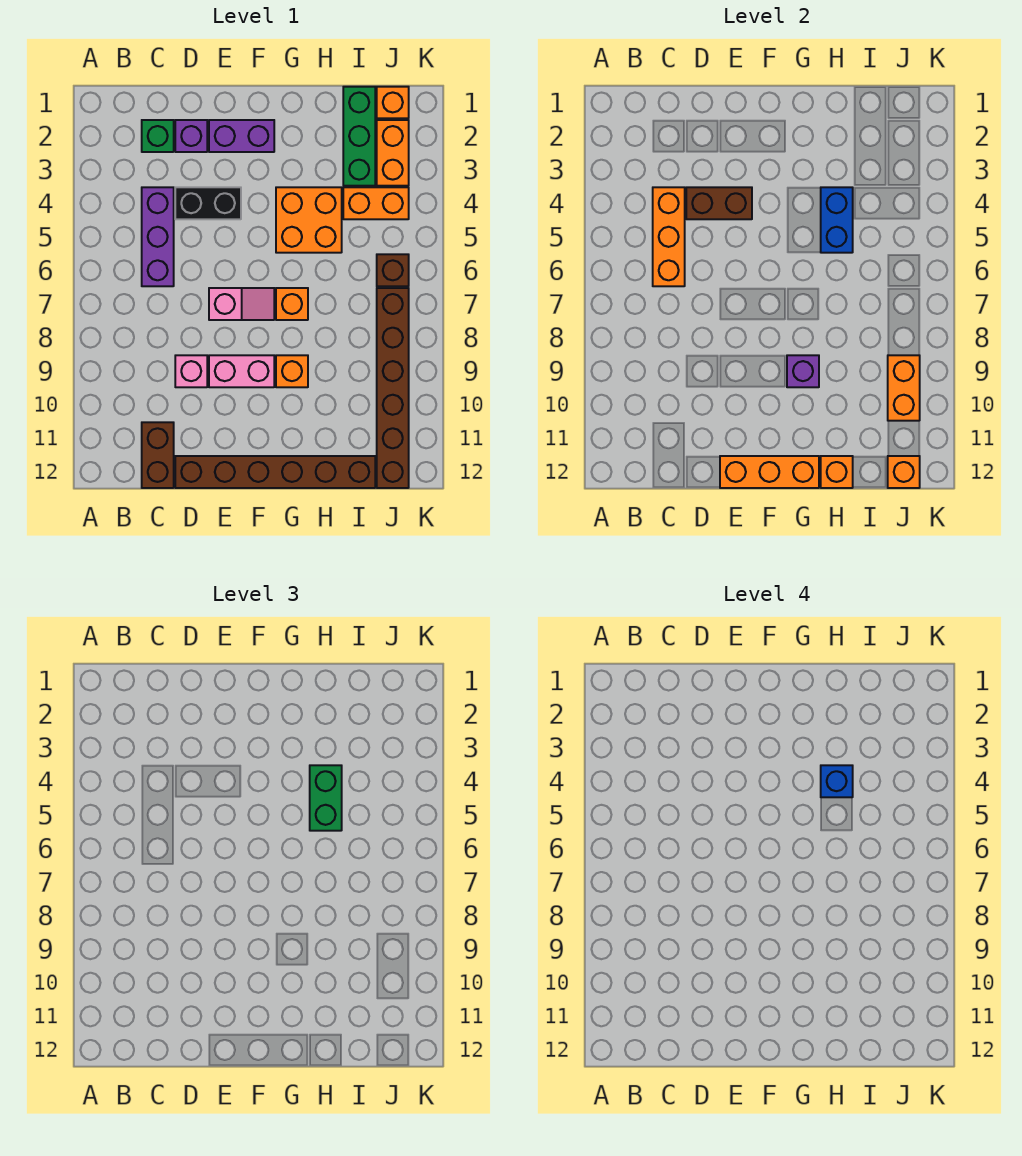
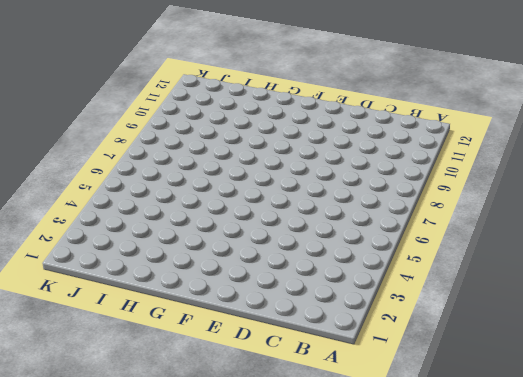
none -> green 1x1 brick [142,120,174,152]
none -> purple 1x3 brick [142,187,174,286]
none -> brown 1x2 brick [142,422,174,488]

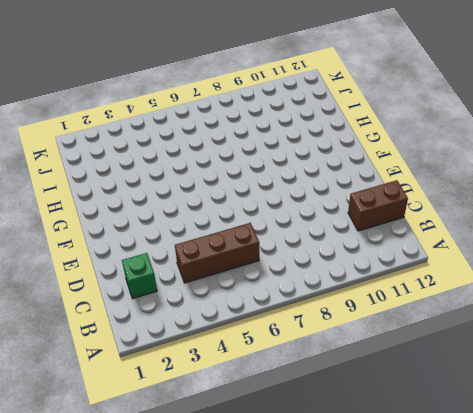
brown 1x3 brick [175,223,259,283] -> purple 1x3 brick [142,187,174,286]
none -> purple 1x1 brick [175,120,207,152]
none -> black 1x2 brick [175,187,241,219]
none -> pink 1x1 brick [175,355,207,387]

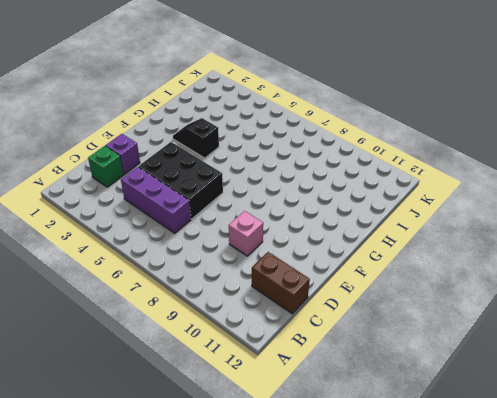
black 2x3 brick [138,142,223,219] -> black 1x2 brick [175,187,241,219]
black 1x2 slope [173,118,219,158] -> orange 2x2 brick [276,187,342,253]
none -> brown 1x6 brick [175,456,375,488]
none -> purple 1x2 brick [209,120,274,152]
none -> pink 1x2 slope [209,288,274,320]

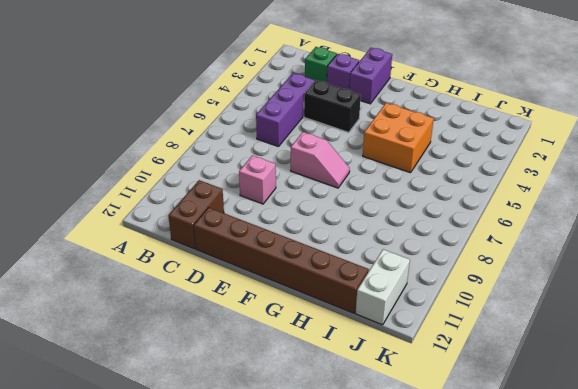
purple 1x2 brick [349,48,392,104] -> purple 1x2 brick turned to [209,120,274,152]
white 1x2 brick [356,249,410,325] -> brown 1x6 brick [377,288,409,488]
none -> pink 1x2 brick [209,355,274,387]
none -> orange 1x1 brick [276,288,308,320]
none -> orange 1x1 brick [276,355,308,387]

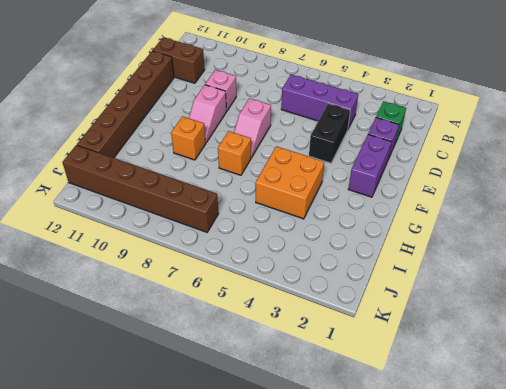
pink 1x2 slope [189,85,227,143] -> pink 1x2 brick [209,355,274,387]
none -> green 1x3 brick [343,87,375,186]
none -> orange 1x2 brick [343,187,409,219]
none -> orange 1x1 brick [377,87,409,118]

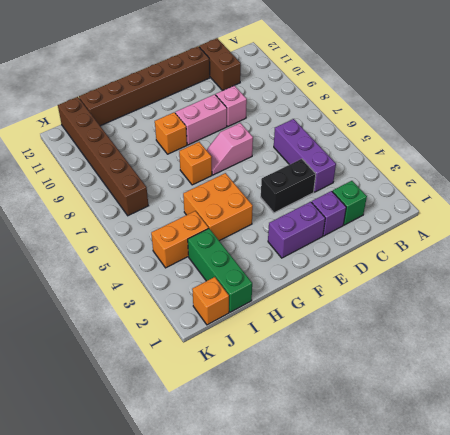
none -> orange 1x2 brick [377,120,409,186]
none -> brown 1x1 brick [377,254,409,286]
none -> orange 1x3 brick [653,187,685,286]

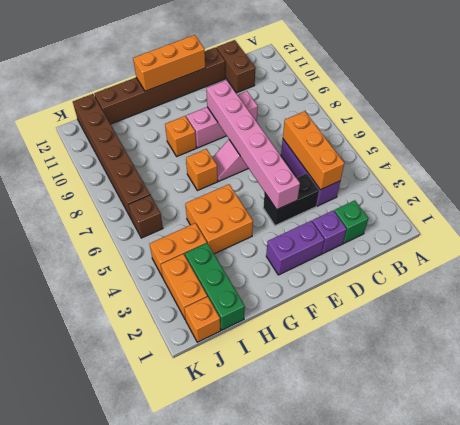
pink 1x6 brick [206,80,300,210] -> brown 1x2 brick [686,187,752,219]
none -> purple 1x1 brick [787,355,819,387]
none -> blue 1x2 brick [821,187,853,253]
none -> orange 1x1 brick [821,456,853,488]

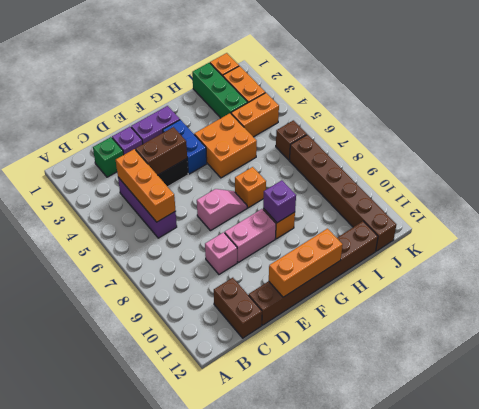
blue 1x2 brick [163,120,207,174] -> blue 1x2 brick moved to [821,187,853,253]
none -> orange 1x1 brick [821,456,853,488]
none -> orange 1x2 brick [888,355,920,421]
none -> orange 1x1 brick [888,456,920,488]

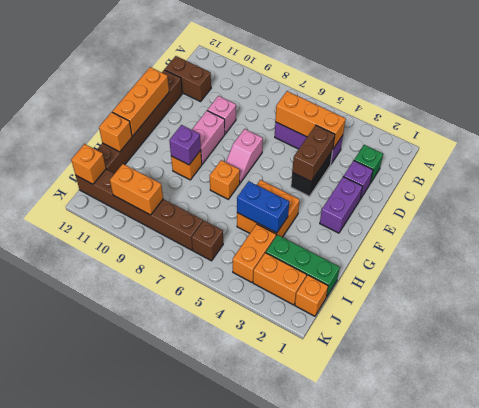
none -> green 1x2 brick [310,765,342,831]
none -> blue 1x1 brick [821,765,853,797]

